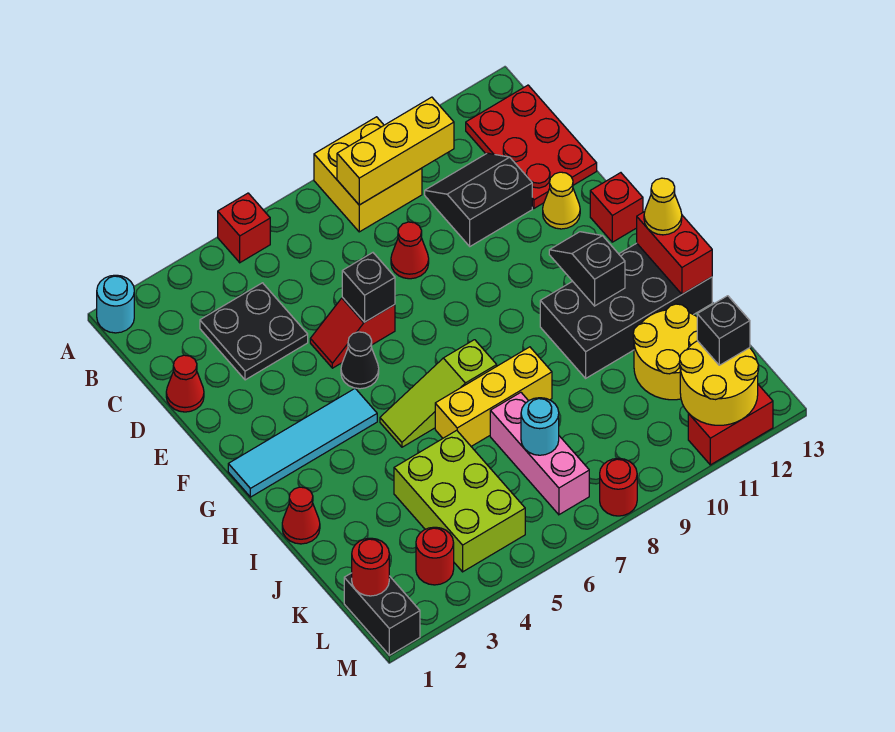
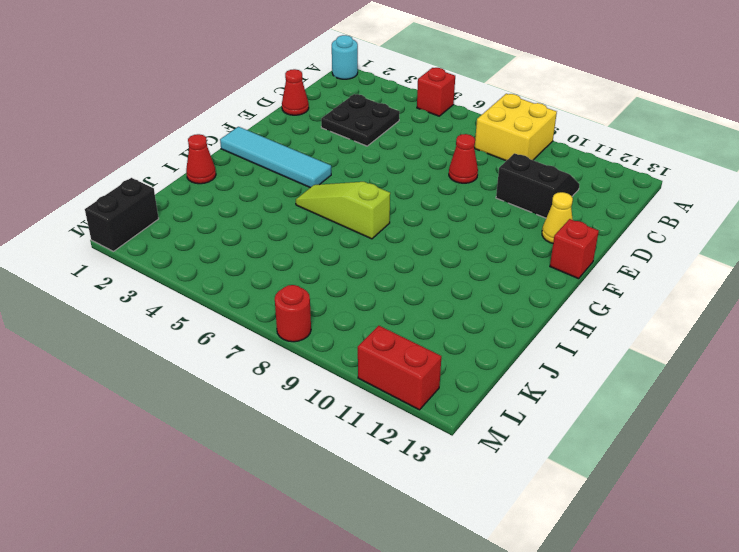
none -> red 2x3 plate [466,85,597,208]
none -> red 1x2 slope [310,297,395,368]
none -> black 1x1 cone [341,332,379,389]
none -> black 2x4 brick [540,243,712,378]

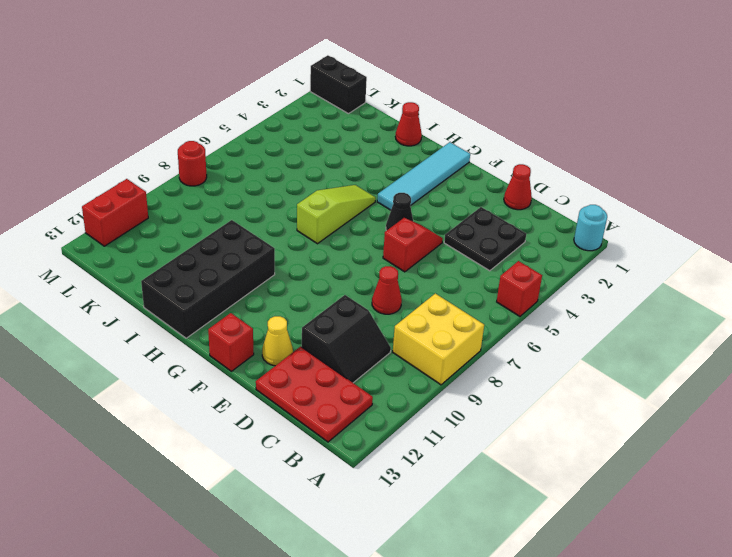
none -> yellow 1x3 brick [435,347,552,446]
none -> lime 2x3 brick [394,430,525,572]
none -> pink 1x3 brick [490,392,589,515]
none -> yellow 2x2 round brick [633,304,697,400]

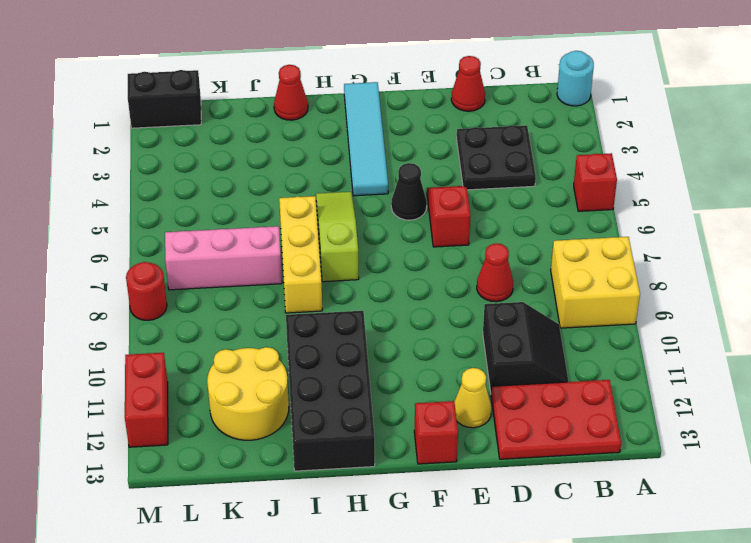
none -> lime 2x3 brick [394,430,525,572]
none -> red 1x1 round brick [416,527,454,585]
none -> yellow 1x3 brick [337,97,454,205]
none -> black 1x1 brick [342,253,395,322]

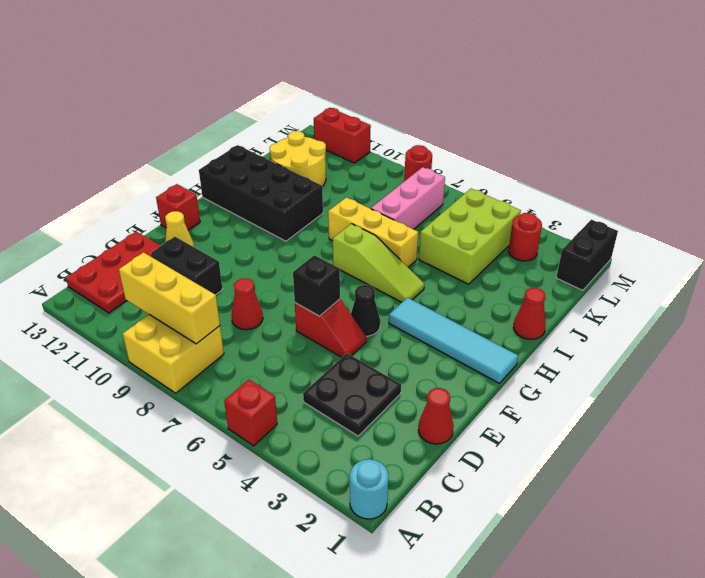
none -> black 1x2 slope [549,232,625,306]
none -> red 1x2 brick [637,212,712,294]
none -> cyan 1x1 round brick [521,398,559,455]
none -> red 1x1 round brick [352,538,389,596]

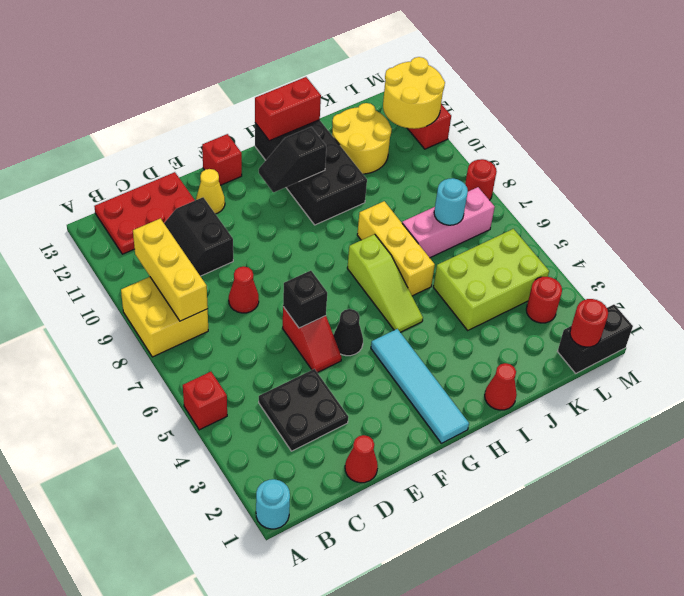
none -> yellow 1x1 cone [644,178,682,235]
none -> black 1x1 brick [697,296,750,365]

